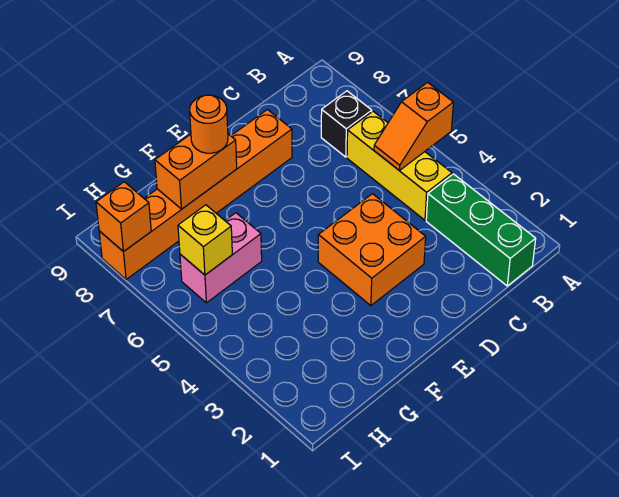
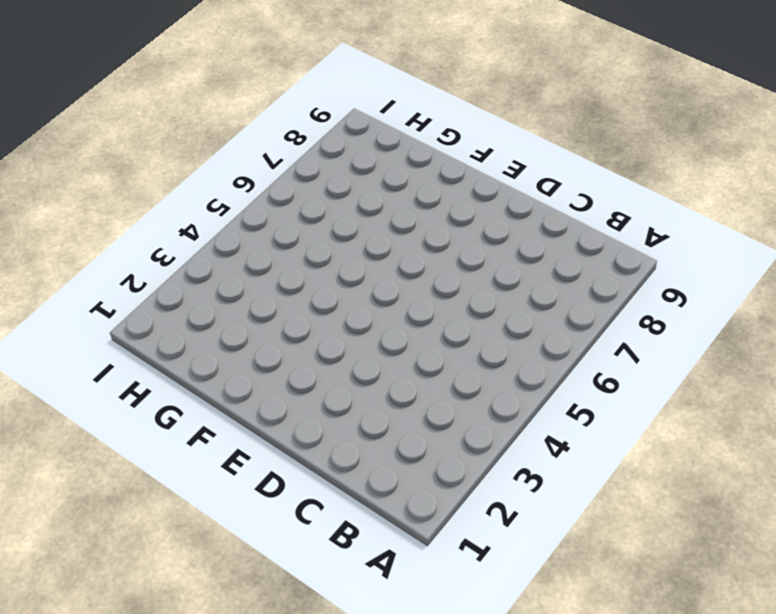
none -> green 1x3 brick [426,174,536,286]
none -> yellow 1x3 brick [347,111,452,220]

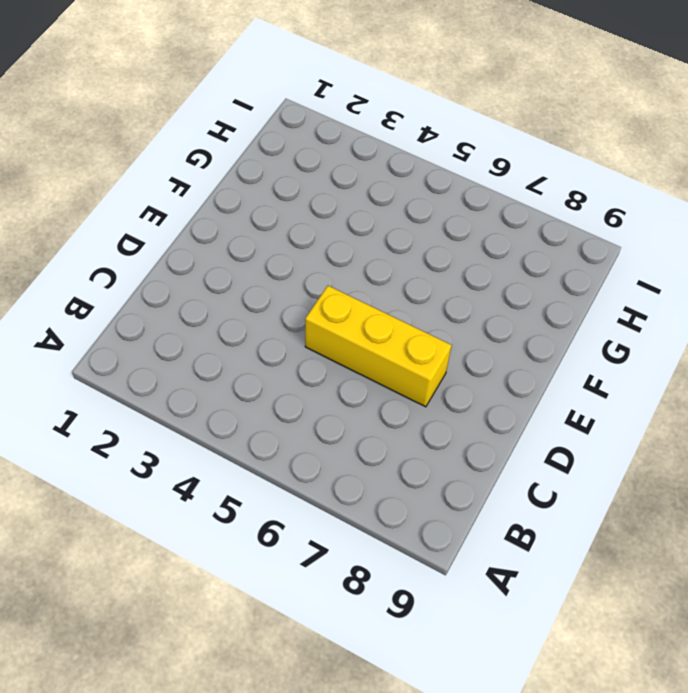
yellow 1x3 brick [305,286,451,407] -> yellow 1x3 brick moved to [347,111,452,220]
none -> green 1x3 brick [426,174,536,286]
none -> black 1x1 brick [321,91,372,157]

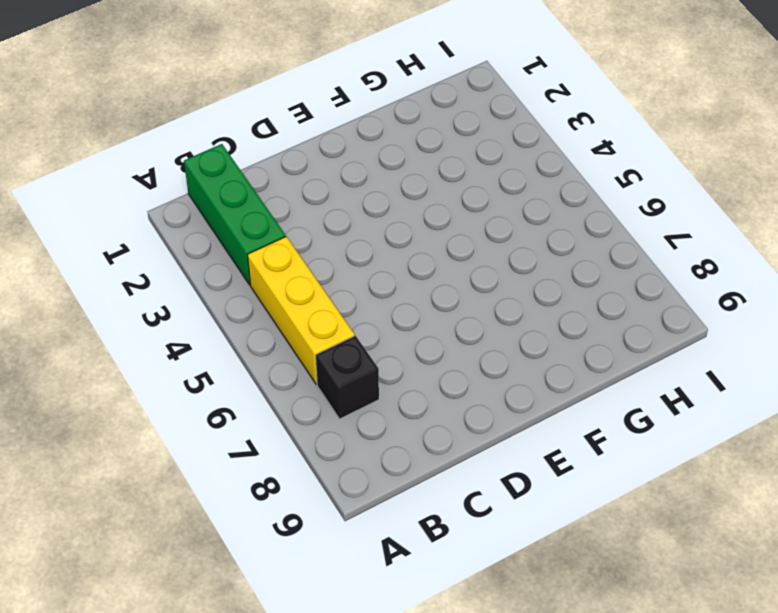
none -> orange 2x2 brick [318,194,426,306]
none -> orange 1x6 brick [99,110,292,279]

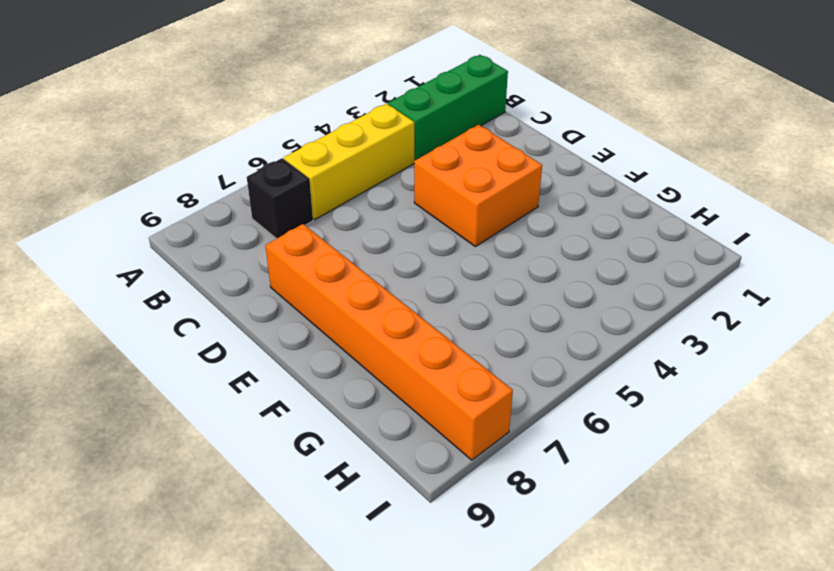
none -> pink 1x2 brick [180,213,262,303]
none -> orange 1x2 slope [374,83,453,170]

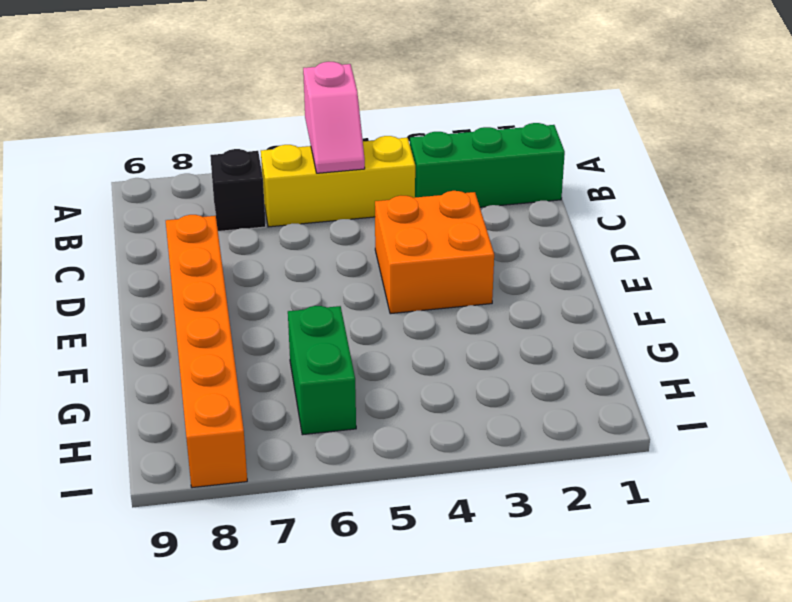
pink 1x2 slope [303,62,365,173] -> orange 1x2 slope [374,83,453,170]
green 1x2 brick [288,306,356,435] -> pink 1x2 brick [180,213,262,303]
none -> orange 1x2 brick [155,134,237,209]
none -> yellow 1x1 brick [178,205,232,275]

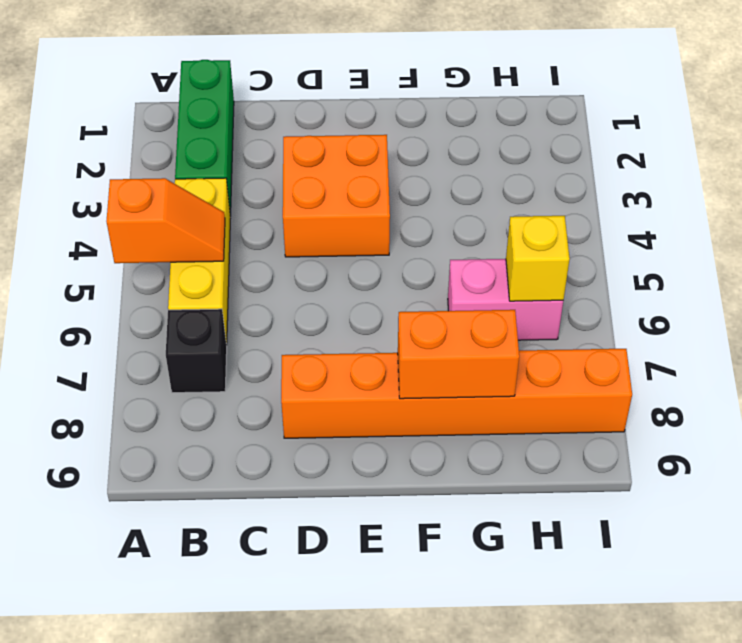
none -> orange 1x1 brick [96,182,151,252]
none -> orange 1x1 round brick [190,95,228,153]

